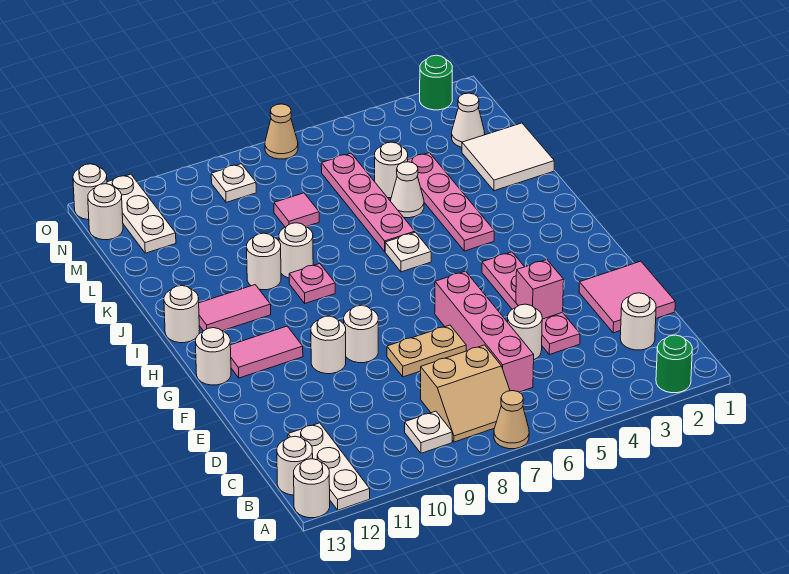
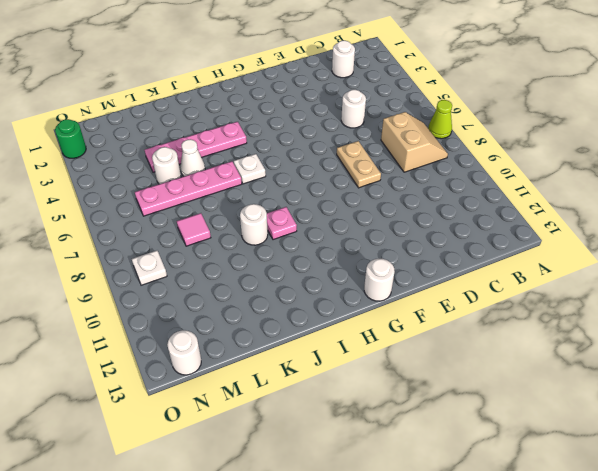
lime 1x1 cone [428,100,452,139] -> tan 1x1 cone [494,391,529,449]
none -> green 1x1 round brick [656,335,692,393]
none -> white 1x3 plate [288,423,370,510]
none -> white 1x1 round brick [294,459,330,518]
none -> white 1x1 plate [405,411,452,453]

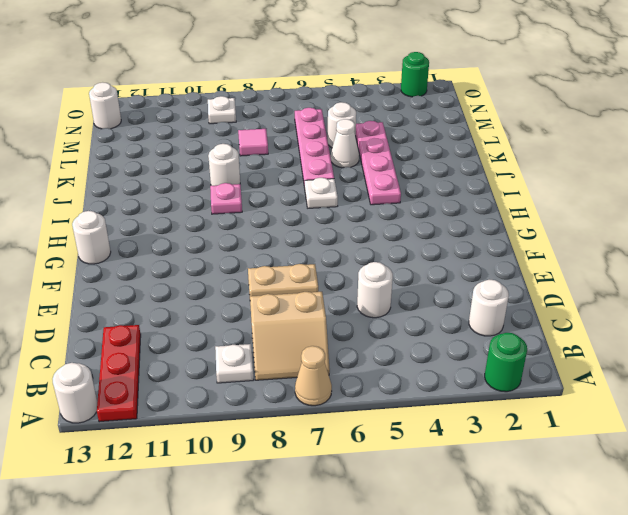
red 1x3 plate [97,325,141,422] -> white 1x3 plate [288,423,370,510]
none -> white 1x1 round brick [277,436,313,495]
none -> pink 1x4 brick [435,271,534,392]
none -> pink 2x2 tile [579,261,675,333]
none -> pink 1x4 plate [482,252,580,355]

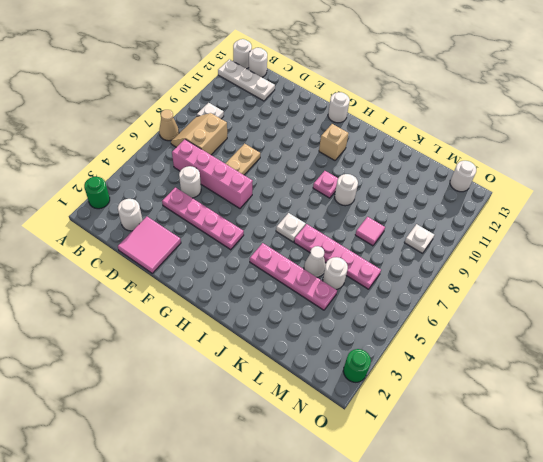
tan 1x1 brick [319,124,348,160] -> none
none -> white 1x1 round brick [344,305,378,363]
none -> white 1x1 round brick [311,316,346,374]
none -> pink 1x2 tile [230,326,303,378]
none -> pink 1x2 tile [199,285,271,331]

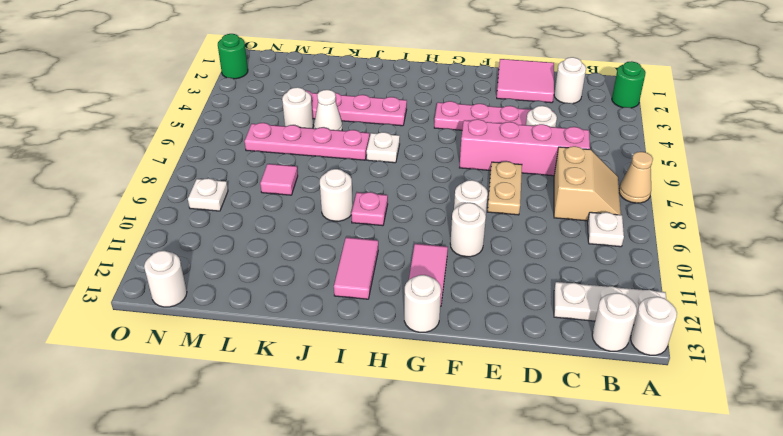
none -> white 1x1 round brick [164,286,200,343]
none -> white 1x1 round brick [247,233,281,290]
none -> white 2x2 tile [462,123,554,191]
none -> white 1x1 cone [452,93,485,147]

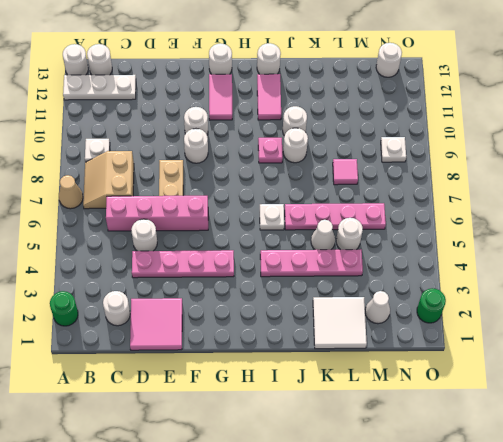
none -> white 1x3 plate [107,174,176,253]
none -> tan 1x1 cone [265,104,298,159]
none -> white 1x1 round brick [73,164,107,220]
none -> pink 1x1 brick [516,260,564,319]

